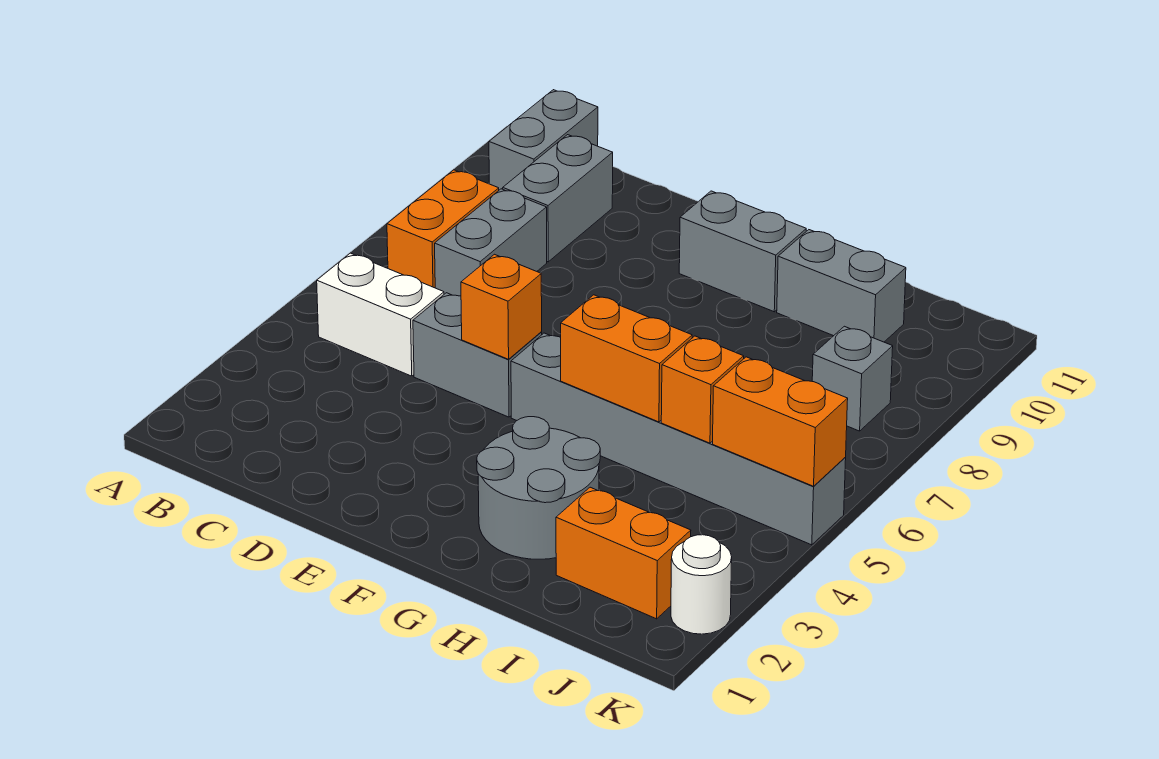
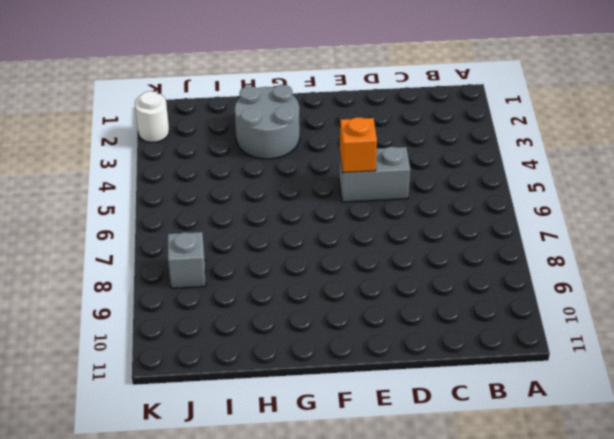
none -> white 1x2 brick [317,253,444,376]
none -> orange 1x2 brick [387,170,499,288]
none -> grey 1x2 brick [489,90,598,190]

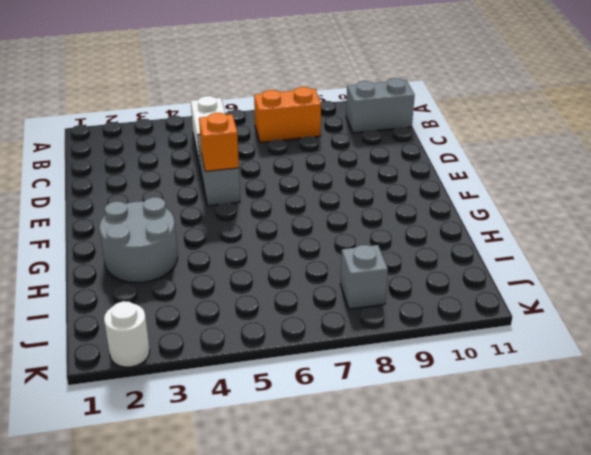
none -> grey 1x2 brick [435,189,547,296]
none -> grey 1x2 brick [503,135,613,262]
none -> grey 1x6 brick [511,333,846,545]

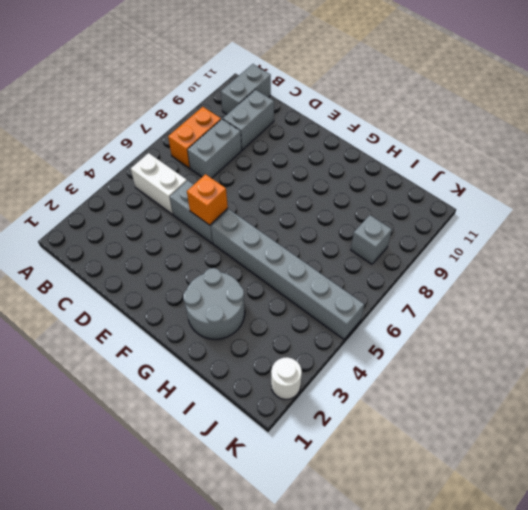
none -> grey 1x2 brick [679,191,806,312]
none -> grey 1x2 brick [777,230,906,342]
none -> orange 1x2 brick [556,487,691,619]

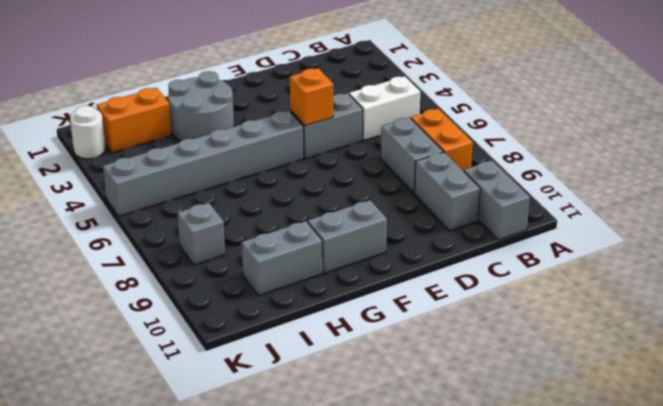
none -> orange 1x2 brick [561,295,692,422]
none -> orange 1x1 brick [661,336,744,443]
none -> orange 1x2 brick [713,357,848,486]

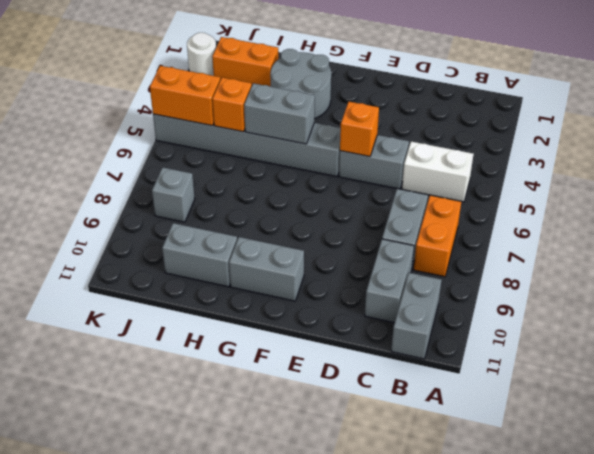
grey 1x2 brick [244,83,315,144] -> orange 1x2 brick [561,295,692,422]

